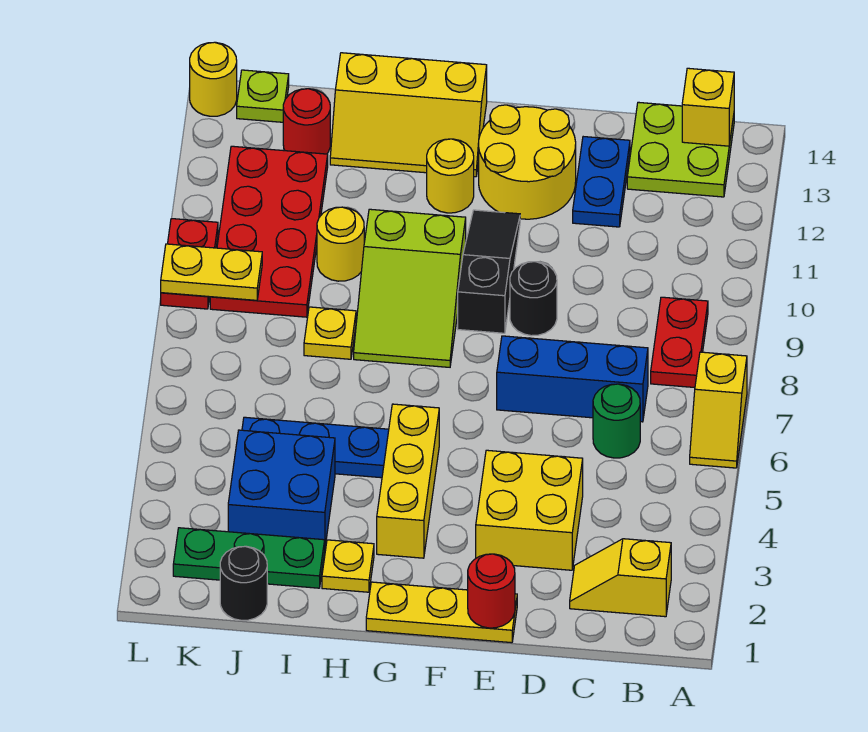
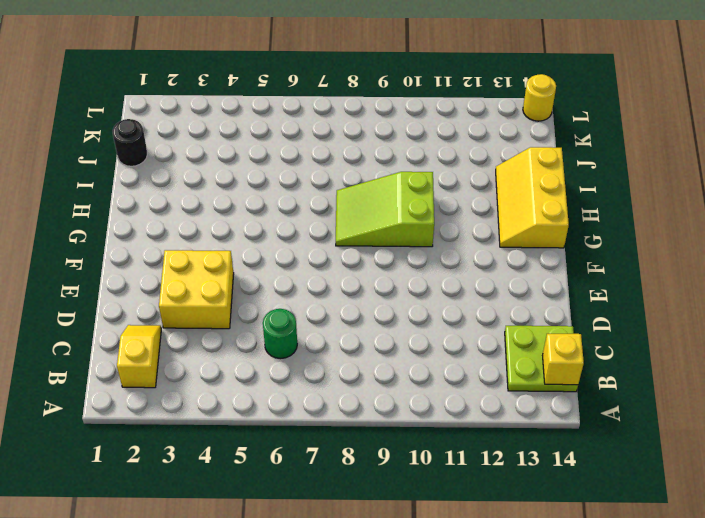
none -> yellow 1x2 slope [690,352,747,468]
none -> red 1x2 plate [651,297,708,388]
none -> blue 1x3 brick [497,336,648,422]
none -> blue 1x2 plate [573,137,630,227]

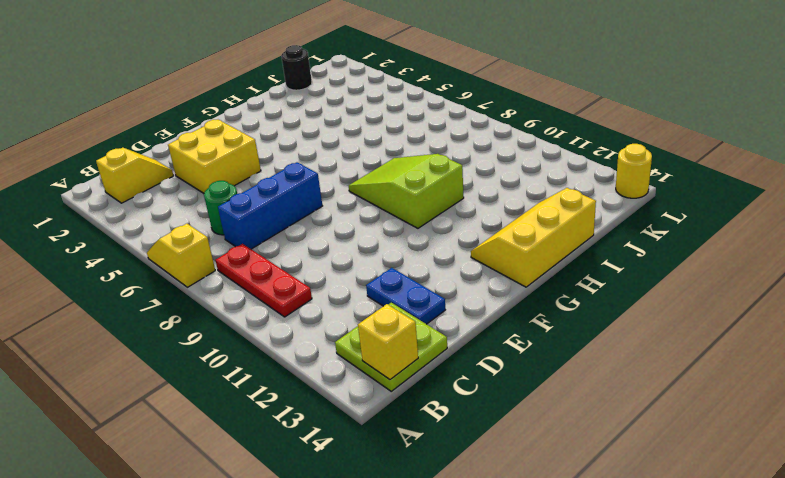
red 1x3 plate [215,244,312,317] -> red 1x2 plate [651,297,708,388]
none -> yellow 1x3 plate [366,582,517,643]
none -> black 1x1 round brick [510,262,557,336]
none -> yellow 2x2 round brick [479,105,576,219]
none -> black 1x3 slope [458,210,520,333]

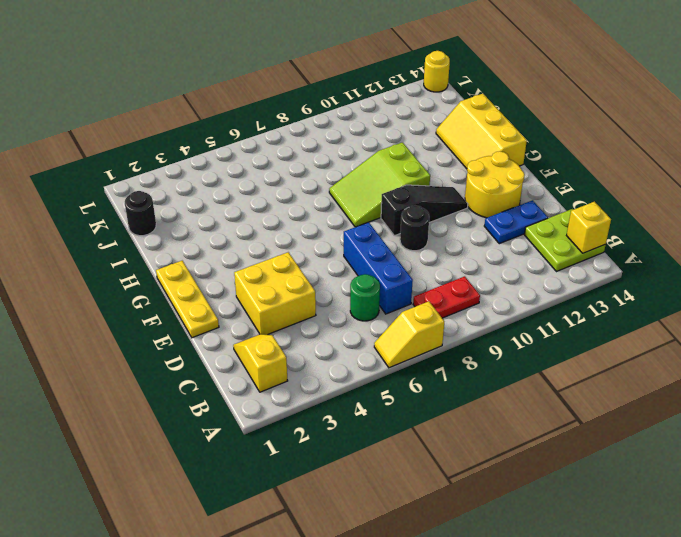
none -> yellow 1x3 brick [377,404,439,558]
none -> yellow 1x1 round brick [427,139,474,213]
none -> yellow 1x1 plate [322,540,374,592]
none -> blue 1x3 plate [242,417,389,478]

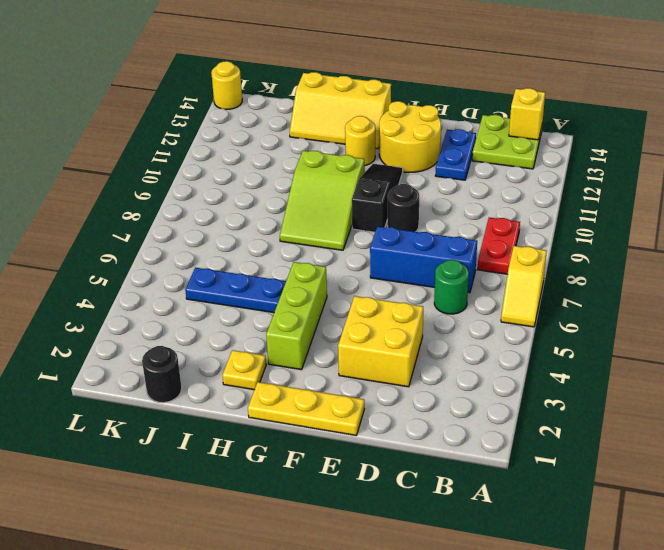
lime 1x3 brick [266,262,327,370] -> yellow 1x3 brick [377,404,439,558]
none -> yellow 1x2 slope [570,539,671,617]
none -> green 1x3 plate [173,528,325,588]
none -> blue 2x2 brick [228,430,335,546]
none -> yellow 1x1 plate [304,307,356,359]

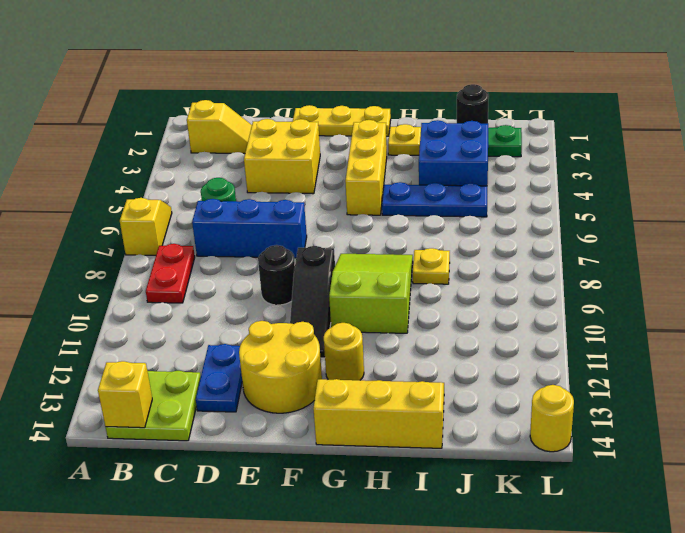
none -> yellow 1x1 round brick [317,207,364,281]
none -> red 2x4 plate [210,146,328,317]
none -> red 1x1 round brick [283,89,330,154]
none -> lime 1x1 plate [237,70,289,122]

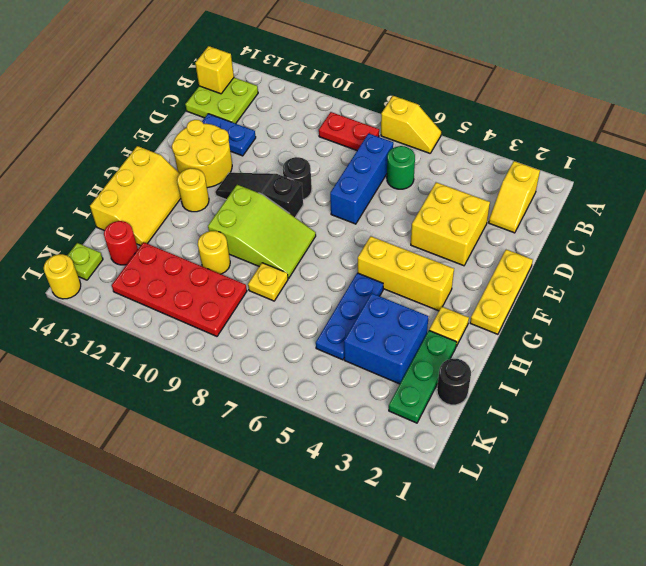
none -> red 1x2 plate [161,219,218,309]
none -> red 1x1 round brick [468,554,515,628]
none -> yellow 1x2 plate [161,244,262,300]

